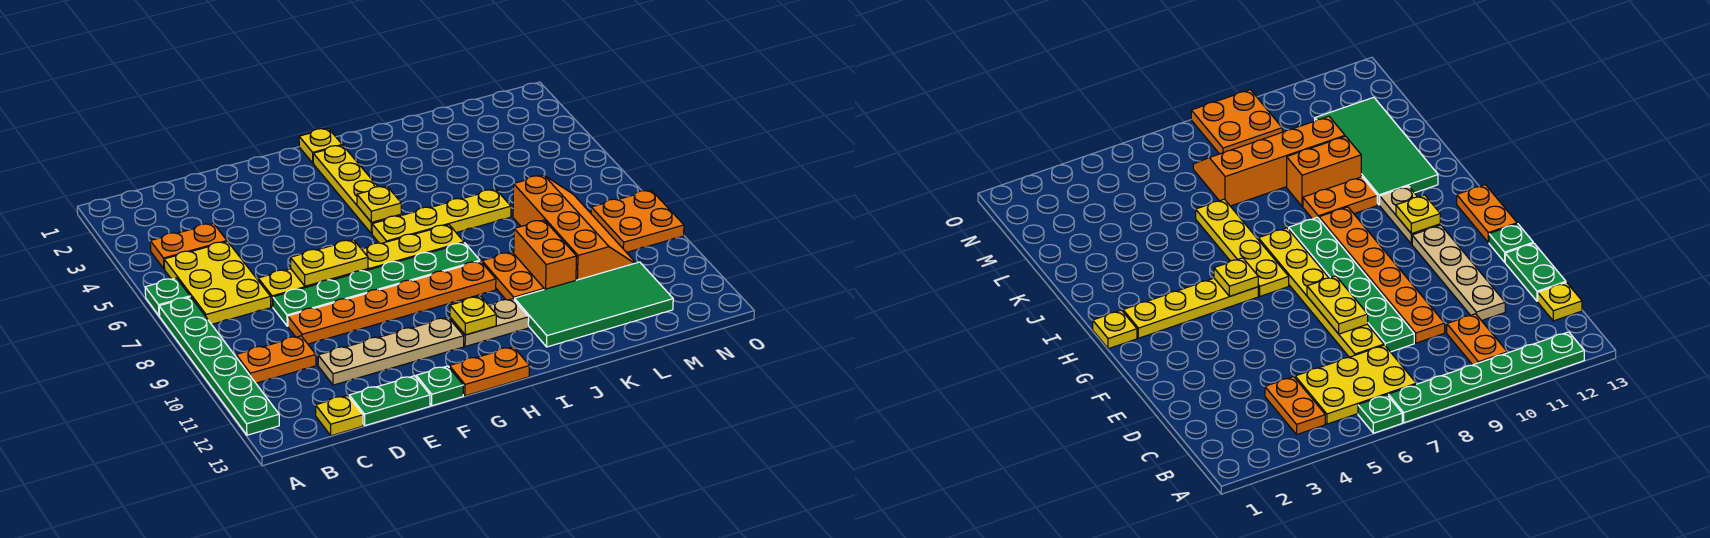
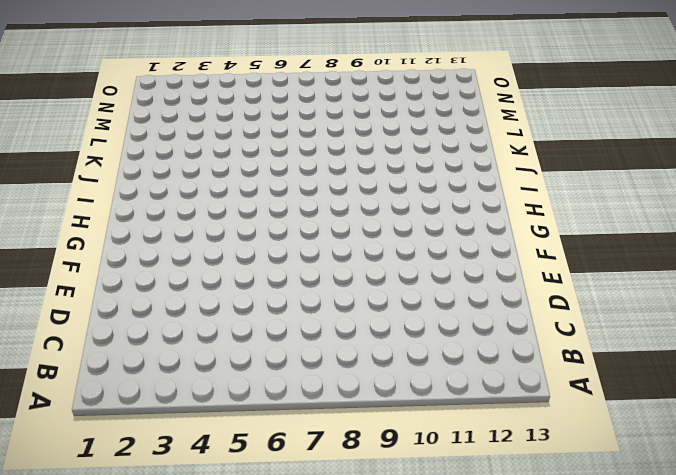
none -> green 1x1 plate [145,278,190,316]
none -> green 1x6 plate [159,297,279,435]
none -> orange 1x2 plate [150,223,227,269]

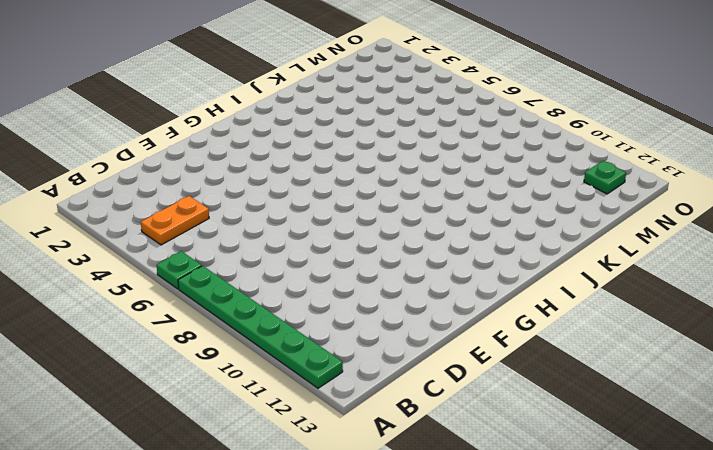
green 1x1 plate [584,161,626,194] -> green 1x1 plate moved to [416,366,463,406]
none -> yellow 2x3 plate [164,242,271,324]
none -> orange 1x2 plate [236,336,316,383]
none -> yellow 1x1 plate [316,396,363,436]

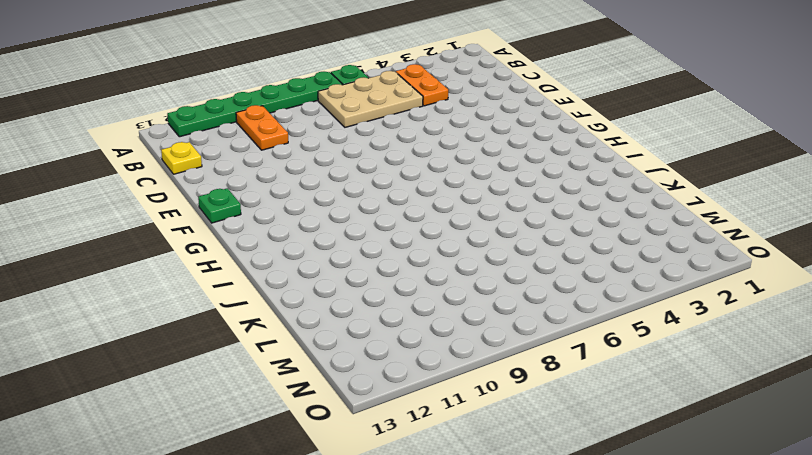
tan 2x3 plate [318,71,423,127] -> yellow 2x3 plate [164,242,271,324]
none -> yellow 1x6 plate [258,225,464,307]
none -> green 1x6 plate [273,243,480,326]
none -> orange 1x6 plate [288,261,496,344]

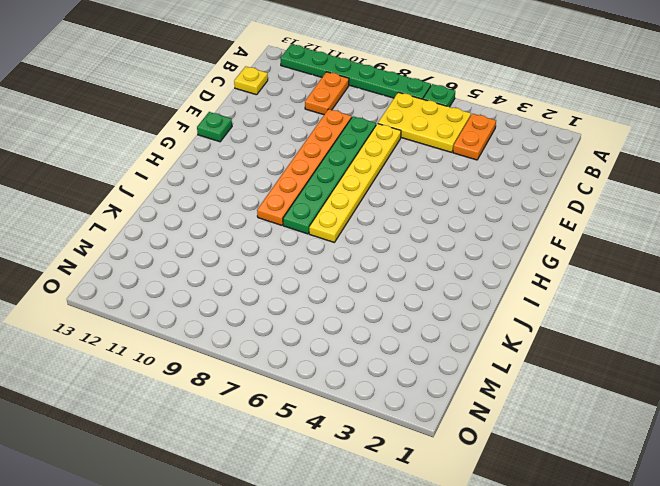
none -> tan 1x4 plate [318,318,464,385]
none -> green 1x2 plate [349,376,430,426]
none -> orange 1x2 plate [449,347,529,396]

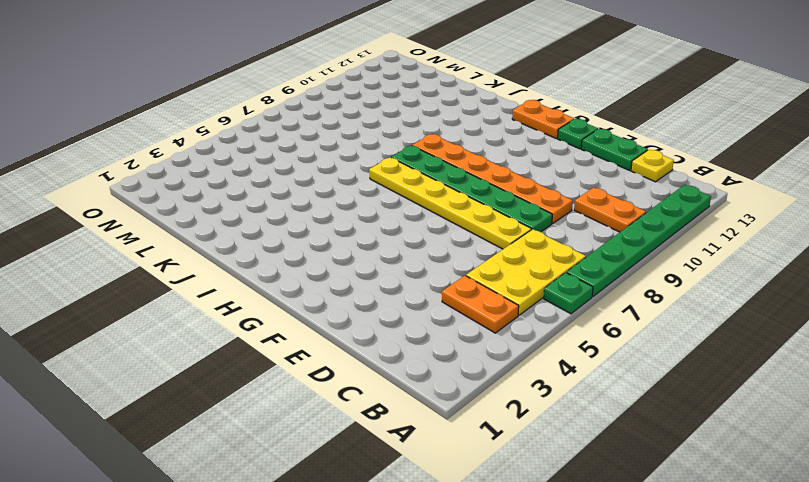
none -> tan 1x4 plate [318,318,464,385]
none -> yellow 1x1 plate [299,128,342,163]
none -> yellow 1x4 plate [313,145,401,234]

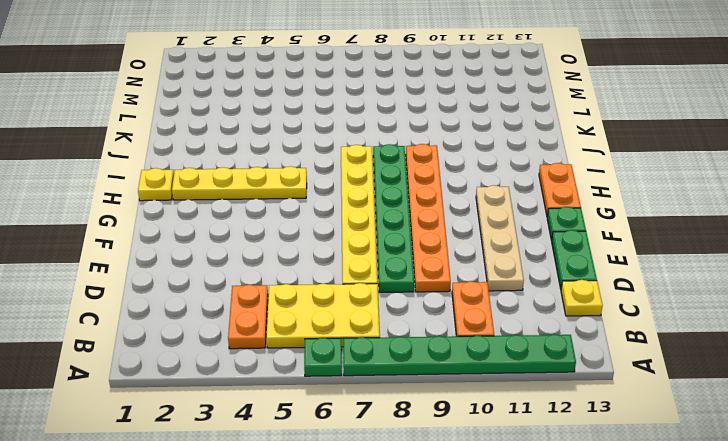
none -> yellow 1x4 plate [372,189,511,244]
none -> tan 1x2 plate [450,299,529,347]
none -> orange 1x2 plate [482,252,544,300]

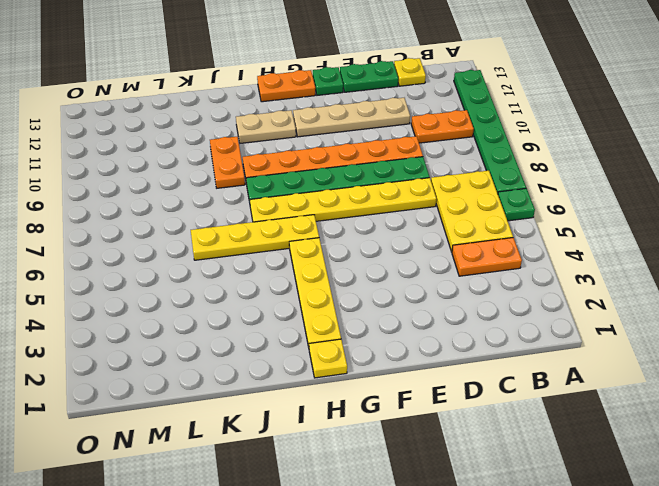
none -> green 2x4 tile [514,262,673,347]
none -> orange 1x2 brick [514,220,577,290]
none -> orange 2x4 slope [513,175,636,280]

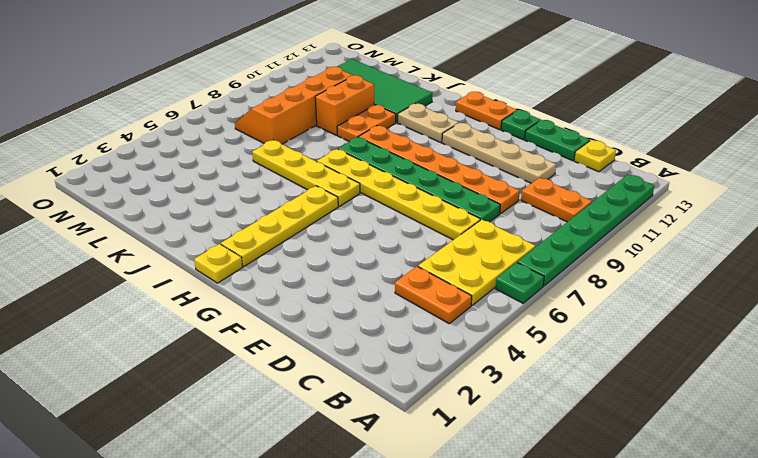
none -> orange 2x2 plate [591,190,684,253]
none -> yellow 1x2 plate [290,240,368,286]
none -> yellow 1x1 plate [357,186,401,222]

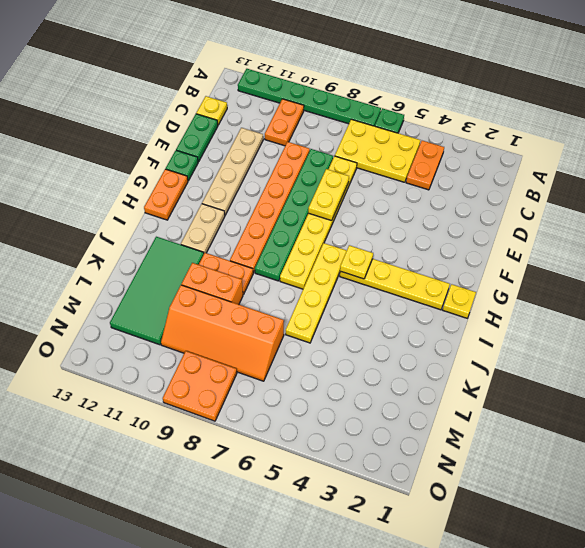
none -> yellow 1x1 plate [450,296,496,335]

